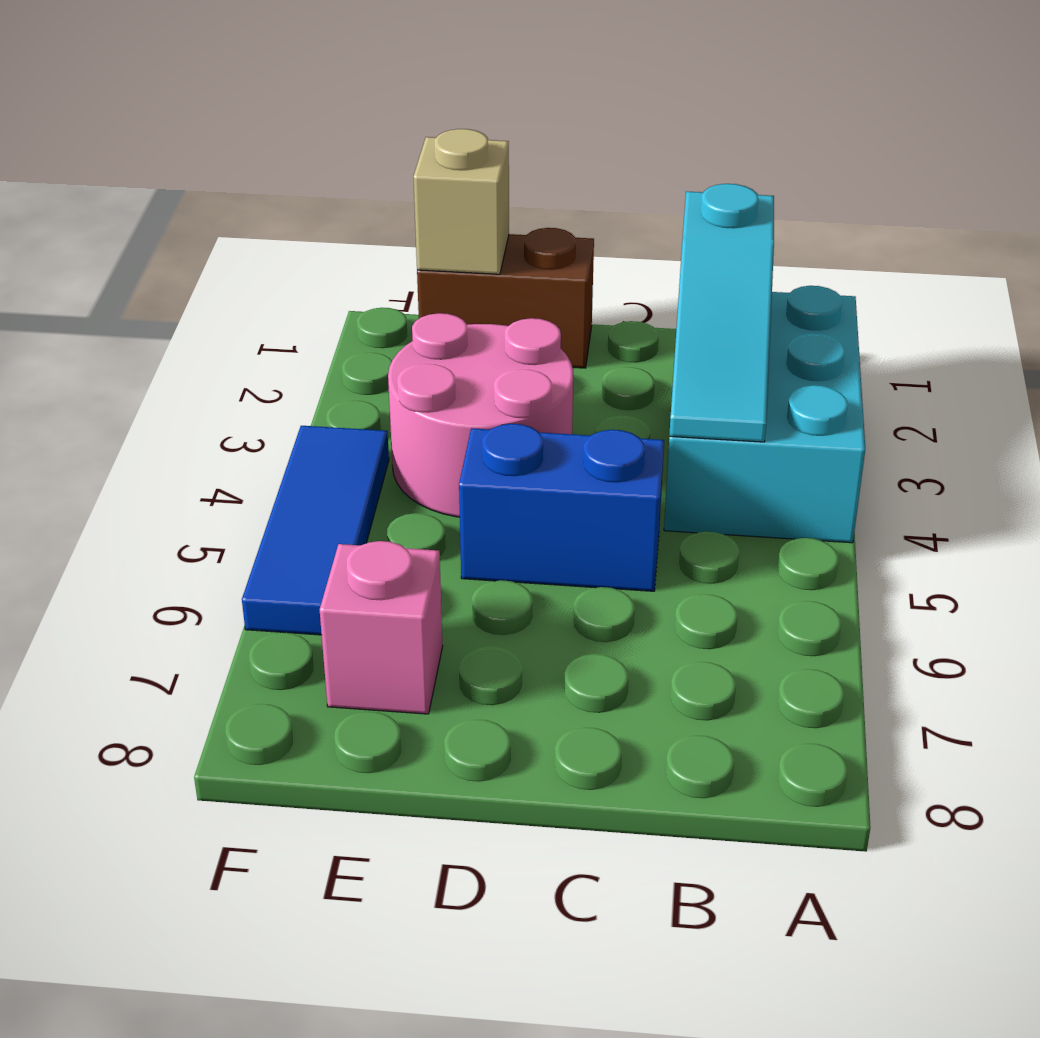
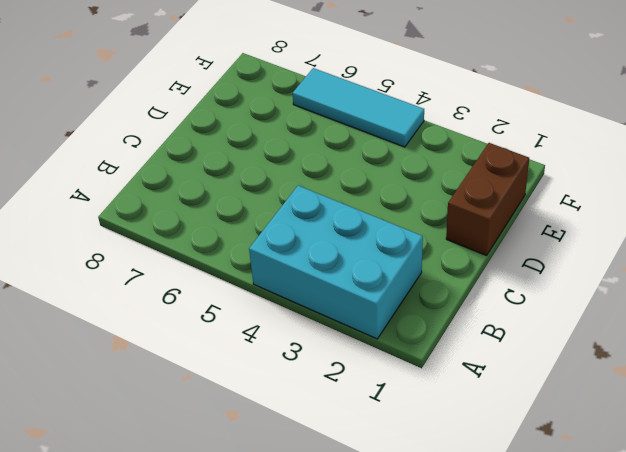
cyan 1x3 tile [293,68,424,147] -> blue 1x3 tile [242,426,389,635]
none -> blue 1x2 brick [459,424,664,591]
none -> pink 2x2 round brick [388,313,573,517]

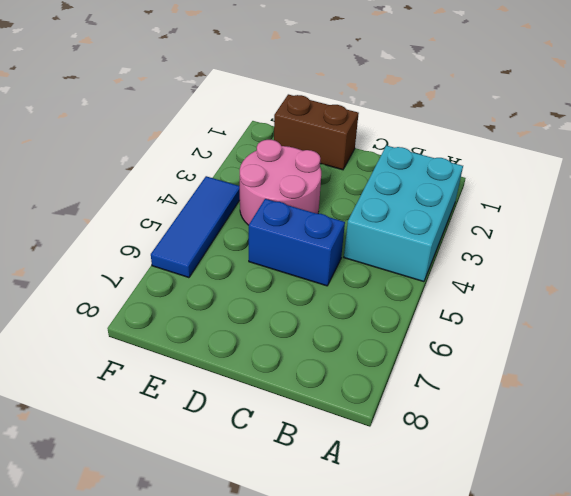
none -> pink 1x1 brick [320,541,443,714]
none -> cyan 1x3 slope [669,184,774,442]

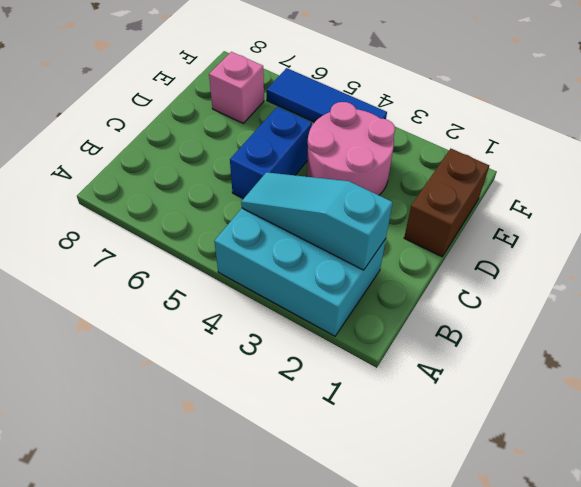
none -> tan 1x1 brick [414,129,509,274]

